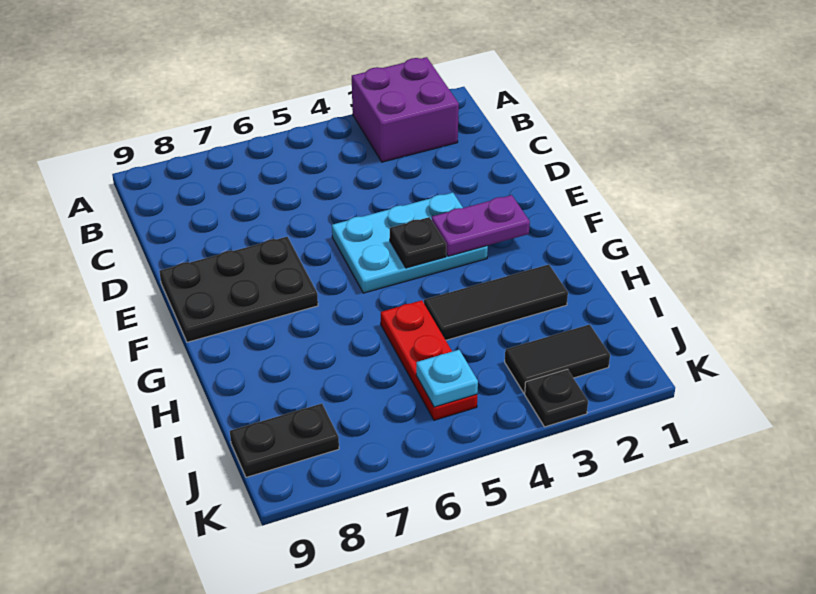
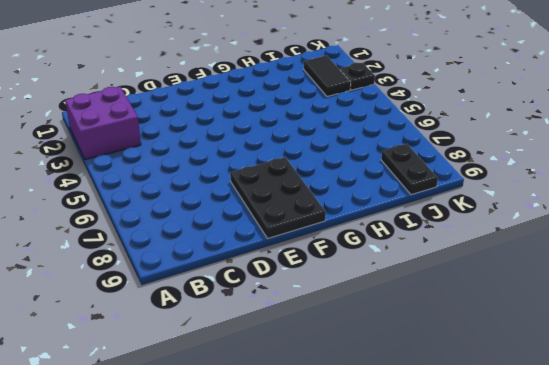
none -> cyan 2x3 plate [332,193,488,293]
none -> black 1x3 tile [424,264,568,340]

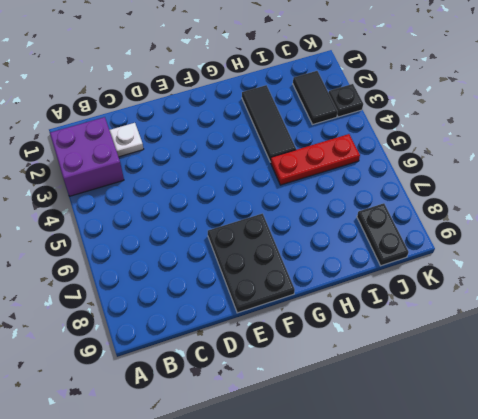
white 1x1 plate [109,123,143,157] -> none
none -> cyan 2x3 plate [332,193,488,293]
none -> purple 1x2 plate [432,195,530,256]

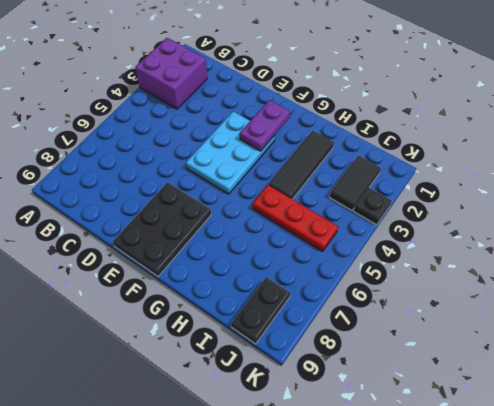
none -> black 1x1 plate [390,217,446,268]
none -> cyan 1x1 plate [416,350,478,407]

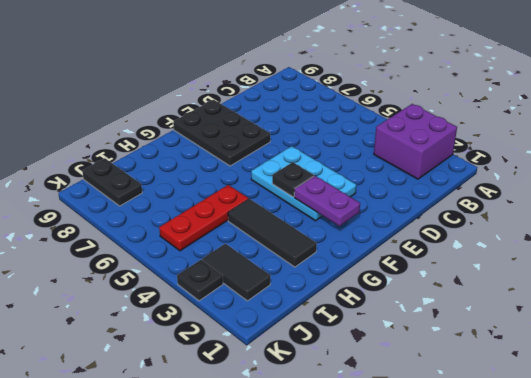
none -> cyan 1x1 plate [416,350,478,407]

